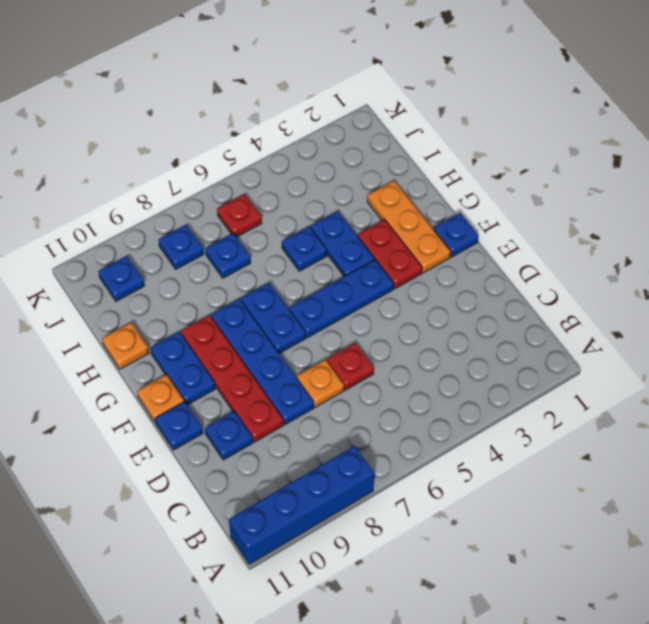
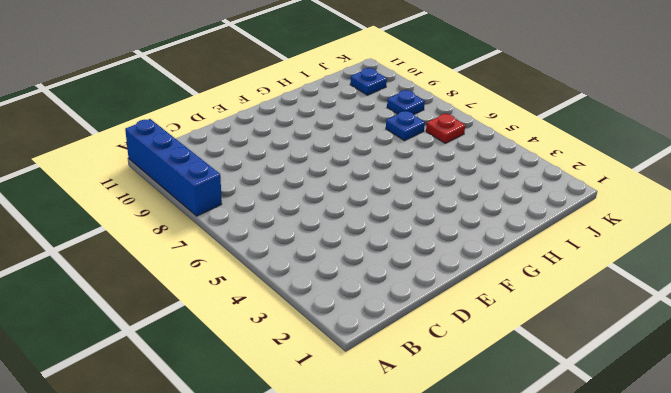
none -> red 1x1 plate [327,343,374,390]
none -> orange 1x1 plate [297,360,344,407]
none -> blue 1x4 plate [211,299,314,425]

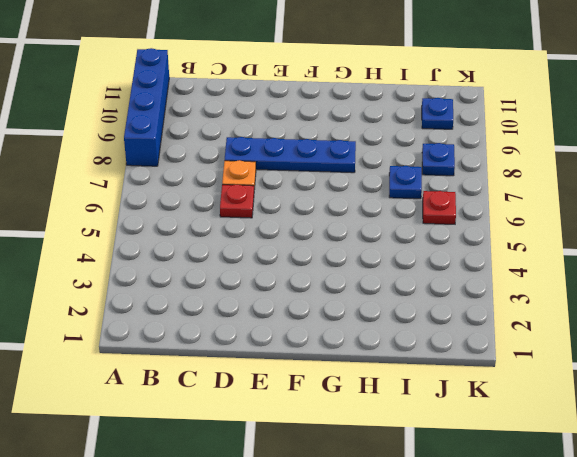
none -> red 1x4 plate [181,315,283,442]
none -> blue 1x1 plate [205,412,253,460]
none -> blue 1x1 plate [155,402,203,450]

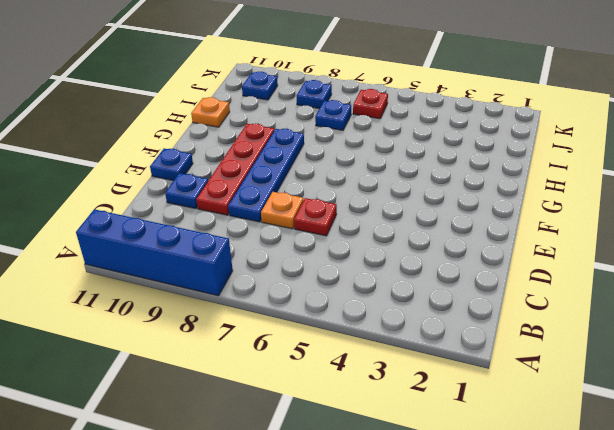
none -> blue 1x1 plate [433,213,479,257]
none -> orange 1x3 plate [367,181,451,273]
none -> red 1x2 plate [358,220,422,289]

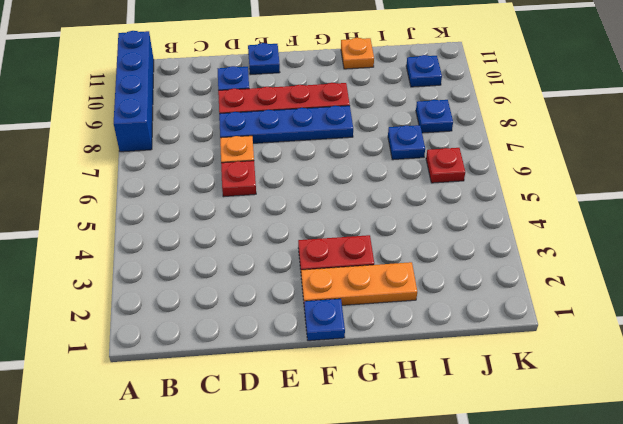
none -> blue 1x3 plate [289,260,394,338]
none -> blue 1x2 plate [241,283,306,354]
none -> blue 1x2 plate [150,332,215,405]

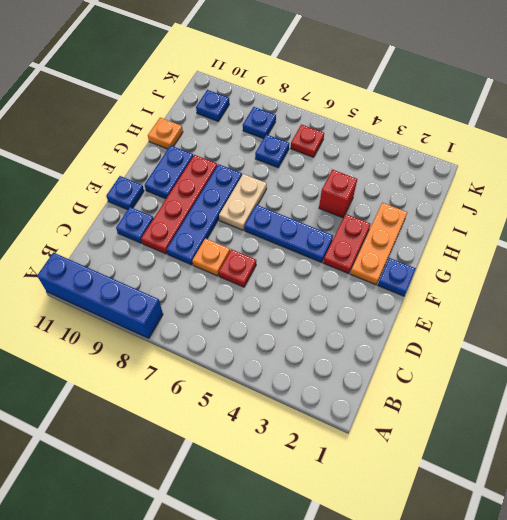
tan 1x2 plate [219,174,267,230] -> blue 1x2 plate [241,283,306,354]
red 1x1 brick [319,169,357,218] -> blue 1x2 plate [311,211,374,276]
none -> orange 1x1 plate [137,375,184,423]
none -> blue 1x1 plate [282,227,327,271]

